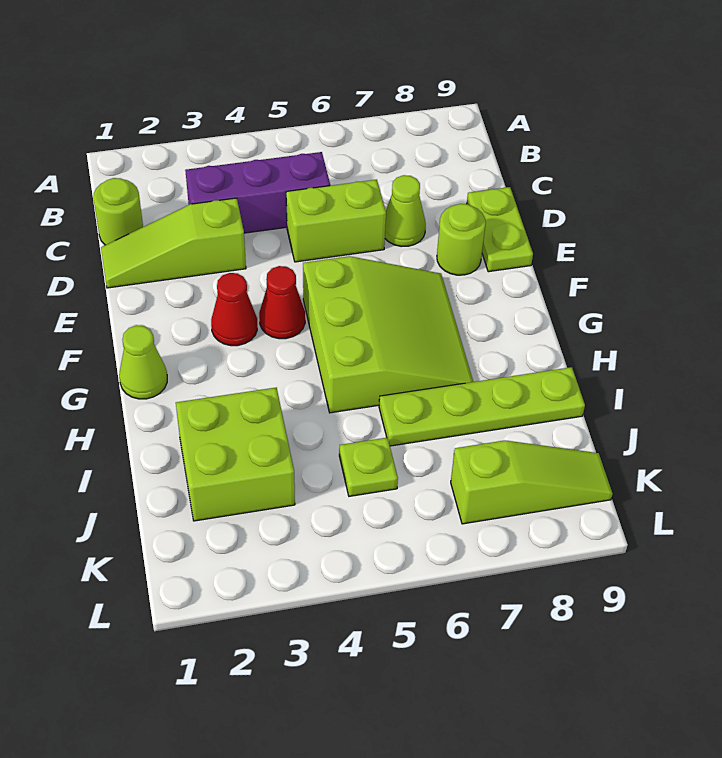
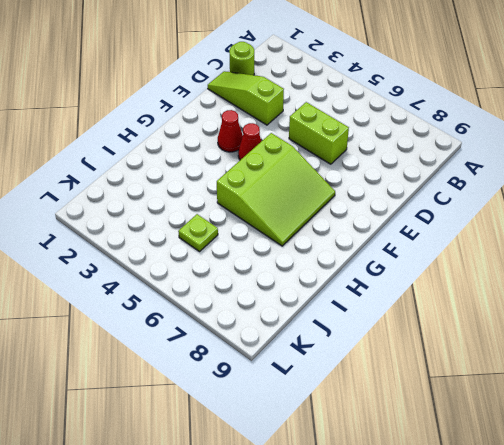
none -> purple 1x3 brick [185,152,330,233]
none -> lime 1x1 cone [385,175,426,247]
none -> lime 1x2 plate [467,187,533,272]

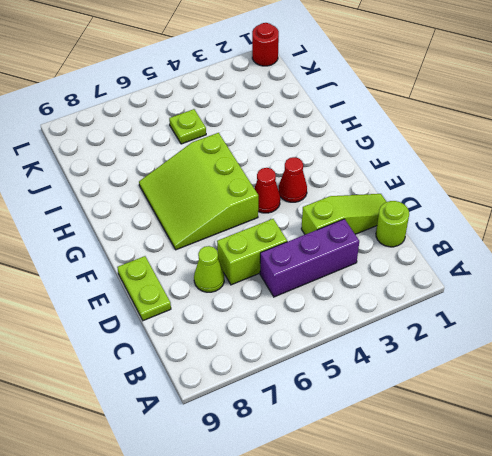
red 1x1 round brick [252,23,279,66] -> none
none -> lime 1x1 round brick [437,204,486,275]
none -> lime 1x1 cone [119,325,167,399]
none -> lime 2x2 brick [176,388,295,521]

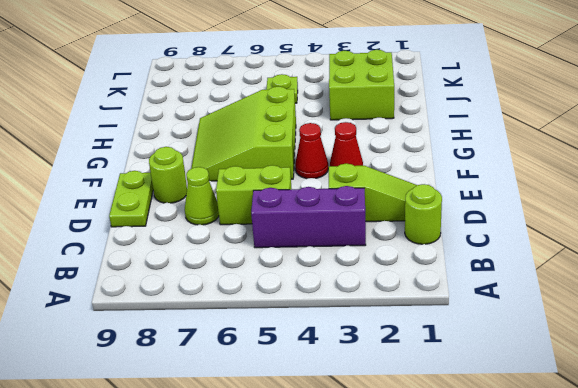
none -> lime 1x1 cone [119,325,167,399]
none -> lime 1x4 plate [379,367,585,446]
none -> lime 1x3 slope [451,440,612,524]

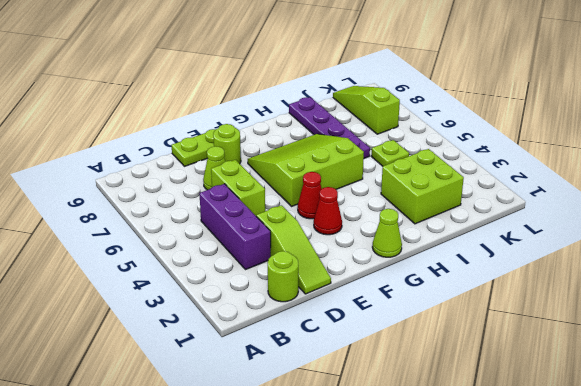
purple 1x4 plate [289,97,370,159] -> lime 1x4 plate [379,367,585,446]

